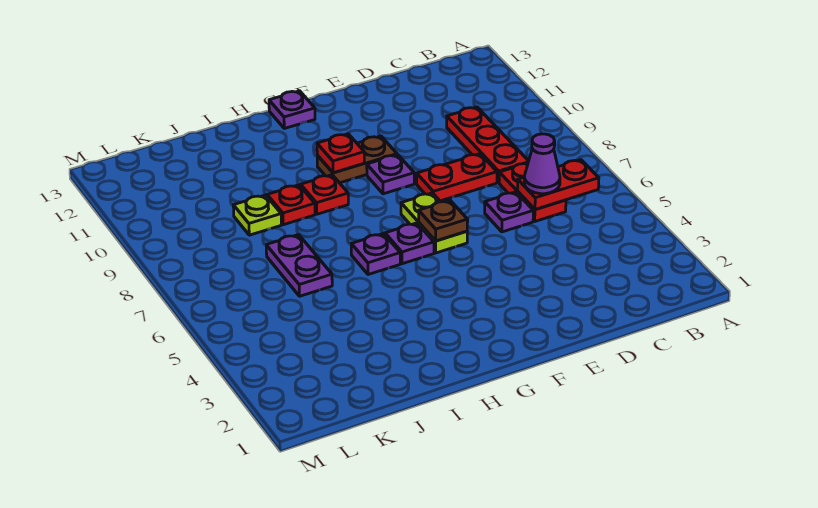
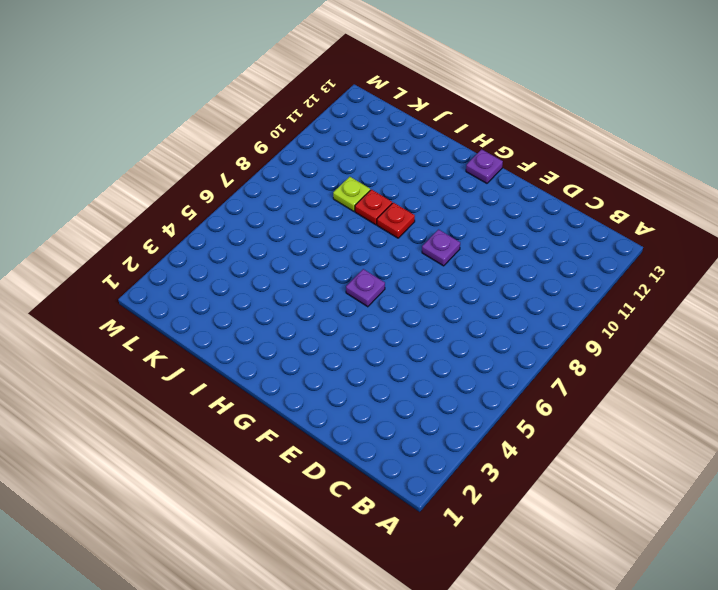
none -> red 1x2 plate [499,163,566,221]
none -> red 1x3 plate [447,107,529,183]
none -> purple 1x1 plate [485,192,533,232]

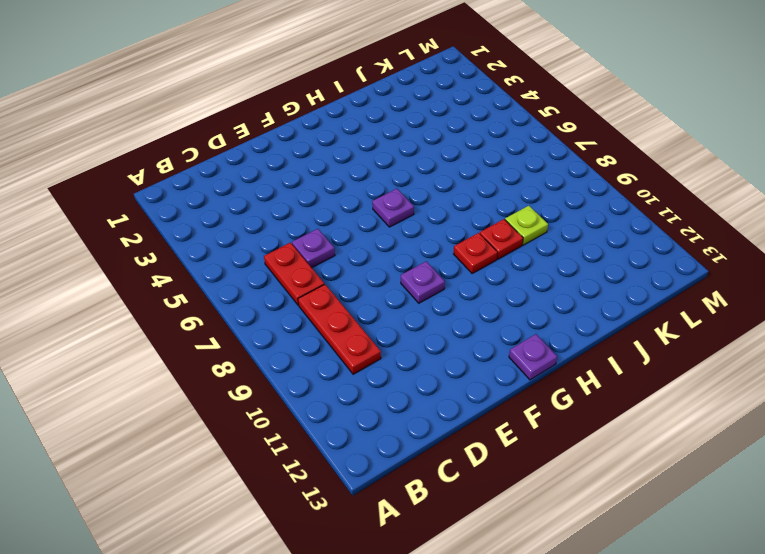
none -> red 1x2 plate [417,154,497,201]
none -> lime 1x2 plate [401,193,467,253]
none -> brown 1x2 plate [317,136,397,183]

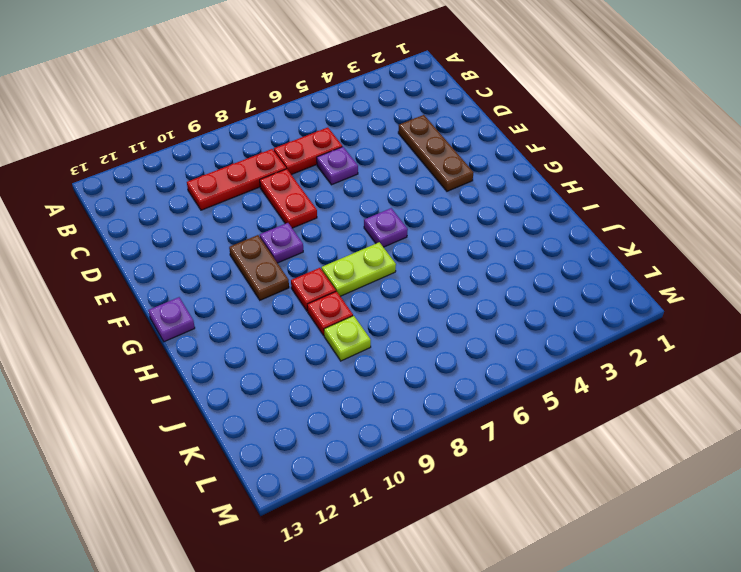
brown 1x3 plate [398,115,473,191] -> none
lime 1x2 plate [321,242,396,296] -> lime 1x2 plate moved to [401,193,467,253]
none -> purple 1x1 plate [351,233,400,275]
none -> purple 1x2 plate [266,235,332,296]
none -> red 1x2 plate [518,160,599,210]

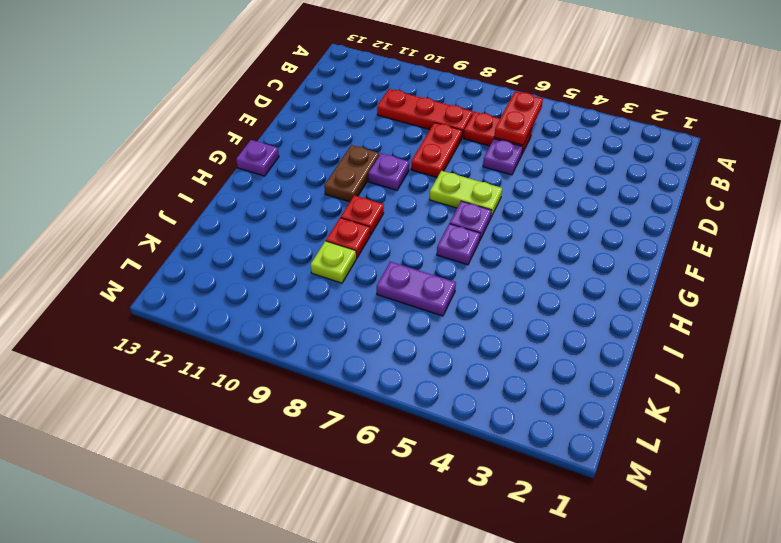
none -> brown 1x1 plate [419,200,468,241]
none -> red 1x1 plate [317,134,364,173]
none -> purple 1x1 cone [524,134,560,194]

